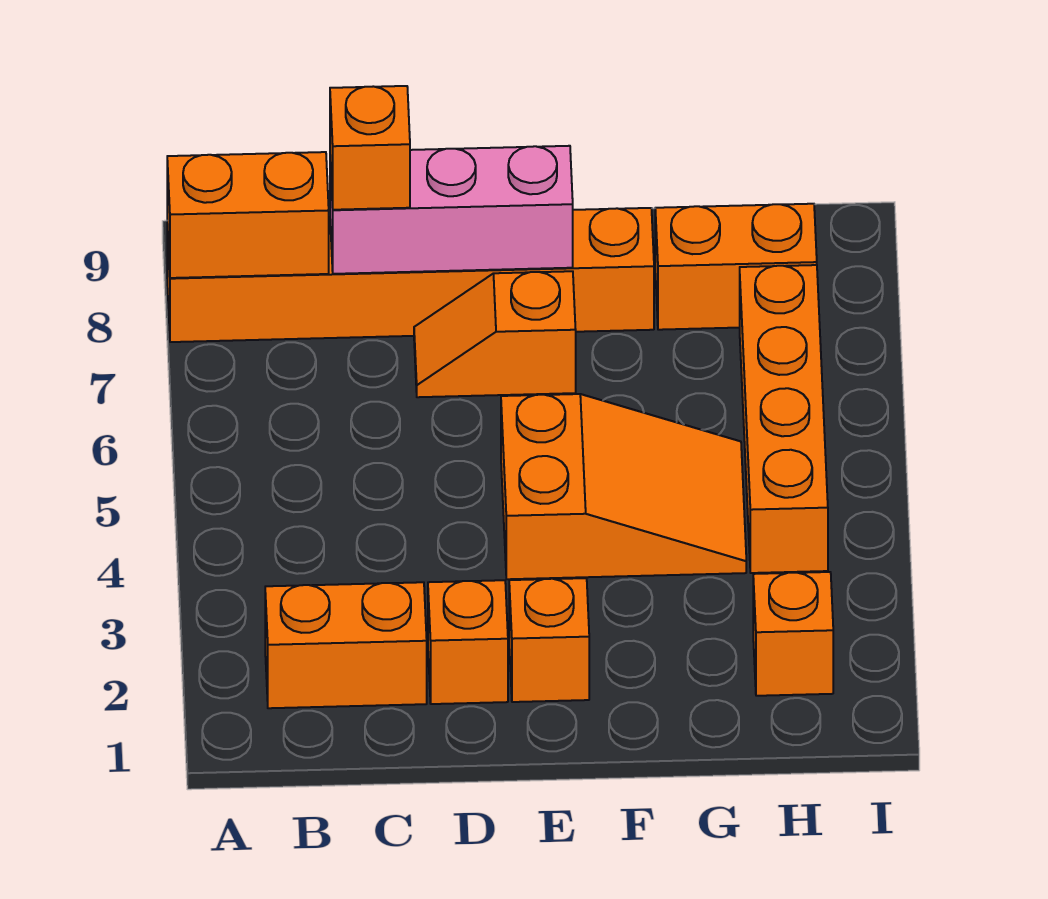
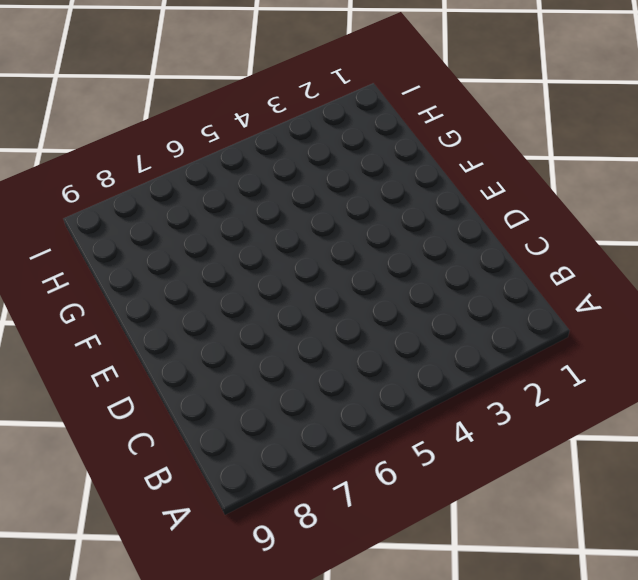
none -> orange 1x6 brick [167,208,654,342]
none -> orange 1x2 brick [265,582,427,708]
none -> orange 1x1 brick [428,580,508,704]

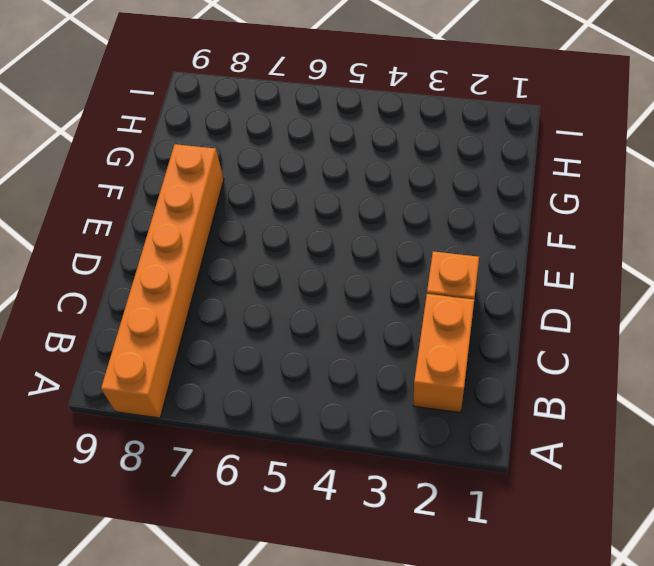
none -> orange 1x2 slope [414,271,576,397]
none -> orange 1x1 brick [509,578,589,702]
none -> orange 2x3 slope [501,394,746,579]

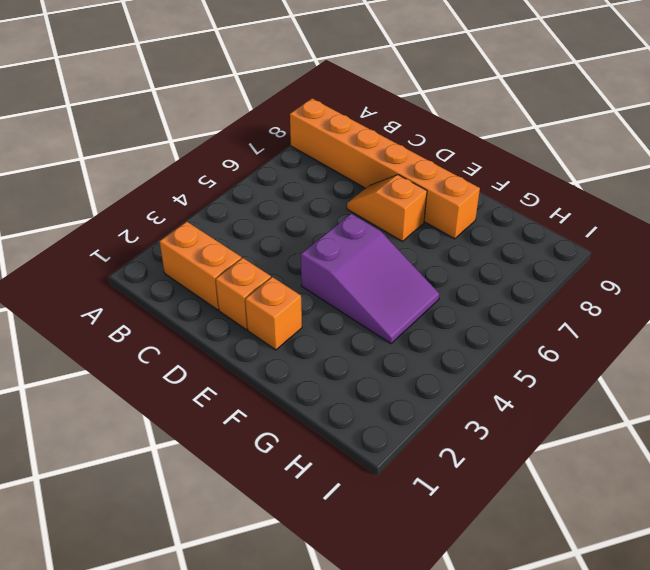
purple 2x3 slope [301,214,439,344] -> orange 2x3 slope [501,394,746,579]
none -> orange 1x2 brick [655,204,817,330]
none -> orange 1x1 brick [753,572,833,696]
none -> orange 1x4 brick [740,265,828,573]

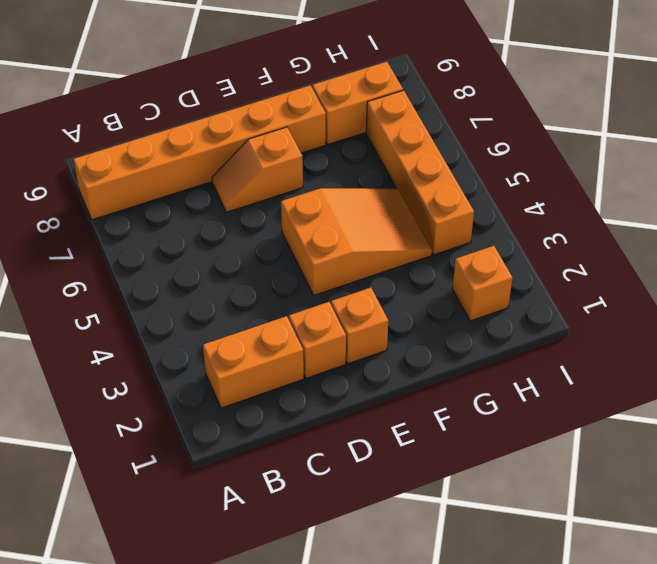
none -> orange 1x2 brick [167,152,329,278]
none -> pink 1x3 brick [330,146,573,274]
none -> orange 1x1 brick [330,86,410,210]

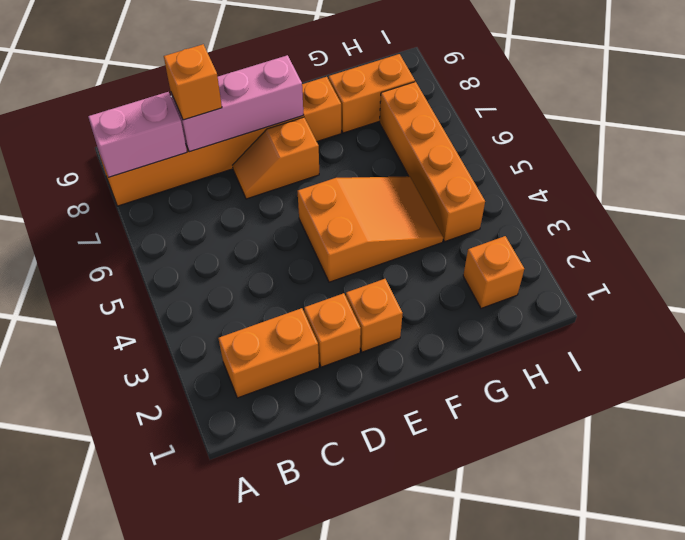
pink 1x2 brick [88,92,187,177] -> orange 1x2 brick [167,152,329,278]

